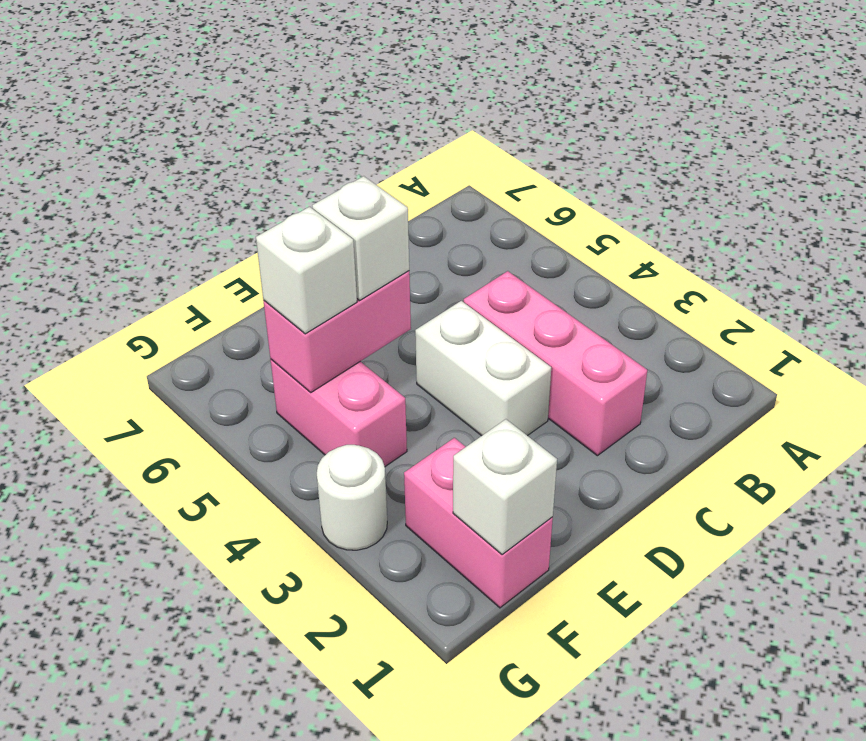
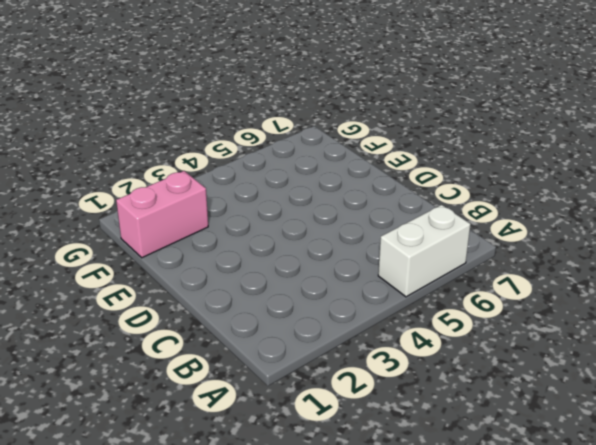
white 1x2 brick [378,205,471,297] -> white 1x2 brick moved to [415,301,551,436]
none -> pink 1x3 brick [464,271,647,456]
none -> pink 1x2 brick [270,359,407,466]

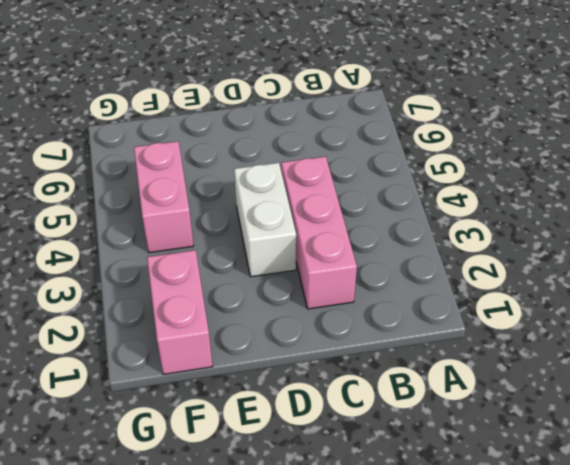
none -> white 1x1 round brick [317,445,387,550]
none -> pink 1x2 brick [264,271,411,393]

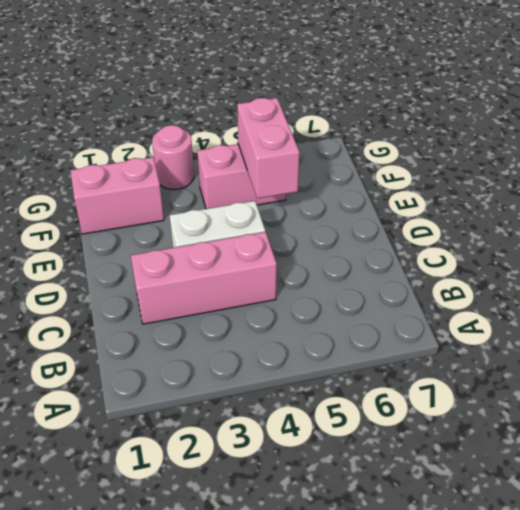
pink 1x1 round brick [152,125,194,189] -> white 1x1 round brick [317,445,387,550]
none -> white 1x1 brick [453,419,557,555]
none -> white 1x1 brick [312,176,409,300]

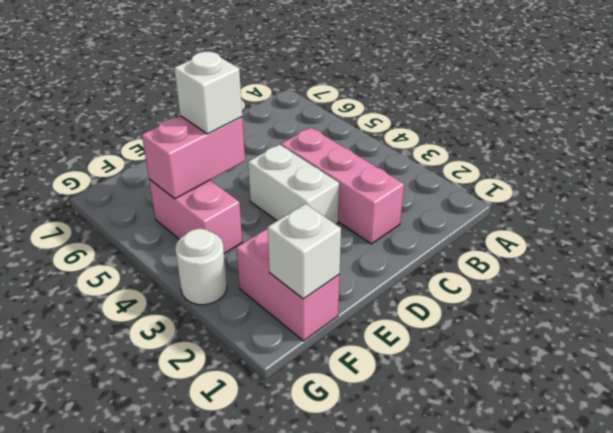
none -> white 1x1 brick [256,207,357,334]

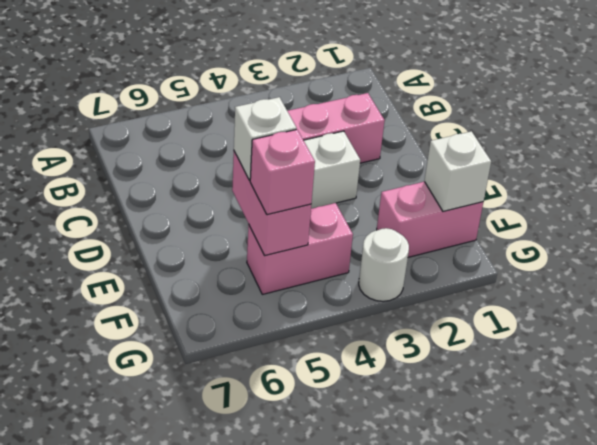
pink 1x1 brick [250,129,315,215] -> white 1x1 brick [256,207,357,334]

